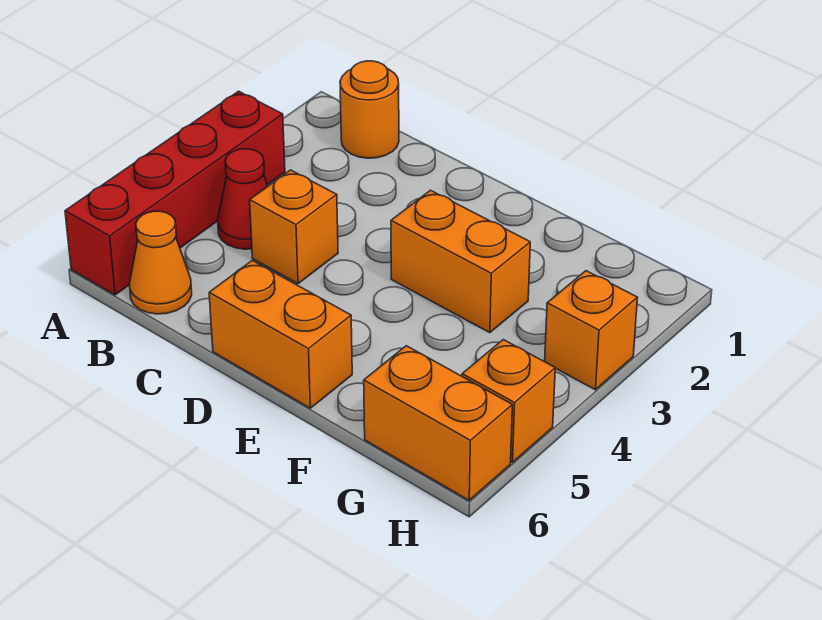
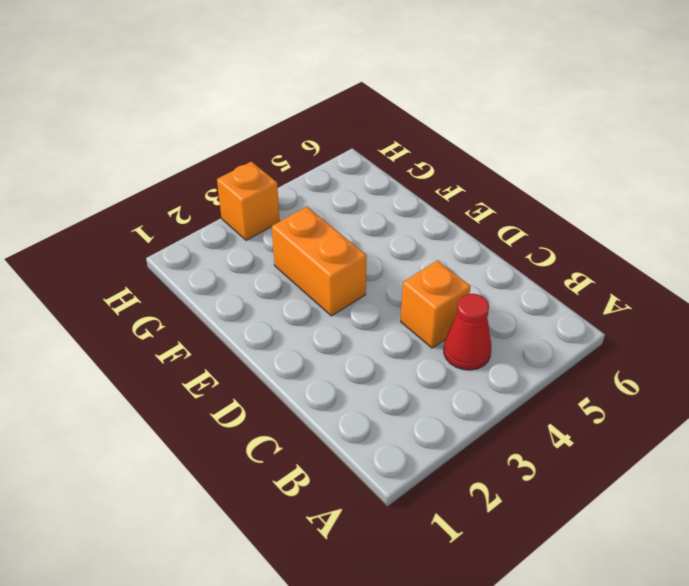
none -> red 1x4 brick [65,91,285,295]
none -> orange 1x1 round brick [340,61,399,158]

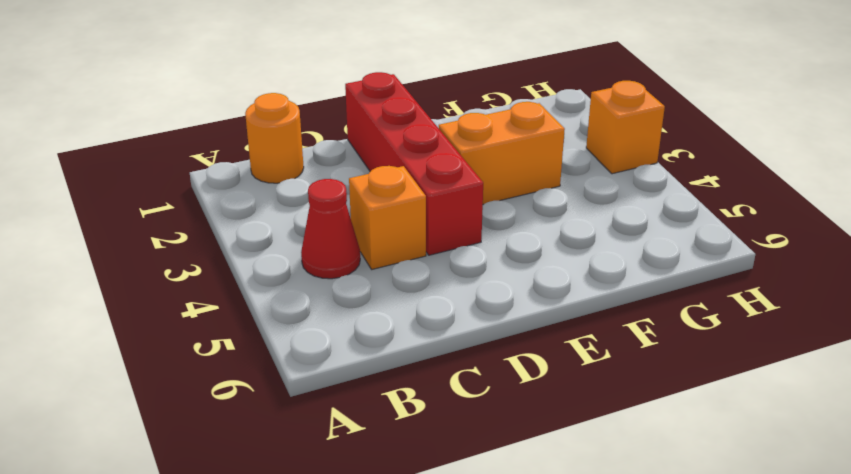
red 1x4 brick [345,72,483,255] -> red 1x4 brick moved to [65,91,285,295]
none -> orange 1x1 cone [130,211,192,314]
none -> orange 1x2 brick [209,260,352,408]

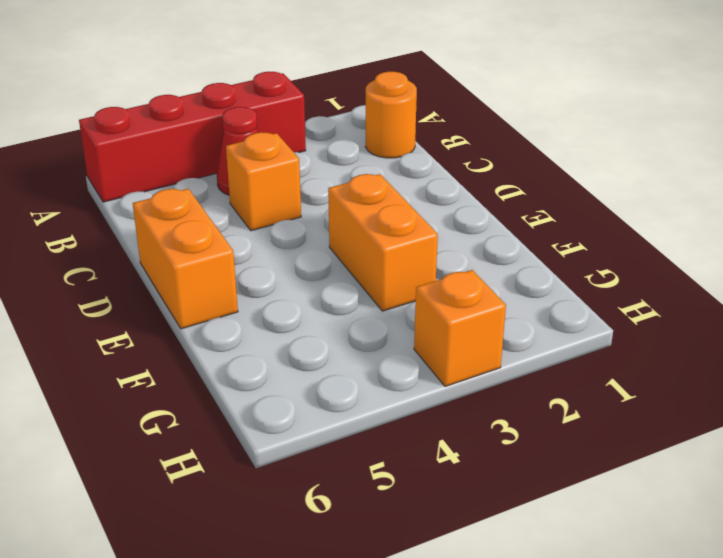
none -> orange 1x1 cone [130,211,192,314]
none -> orange 1x2 brick [364,346,512,500]

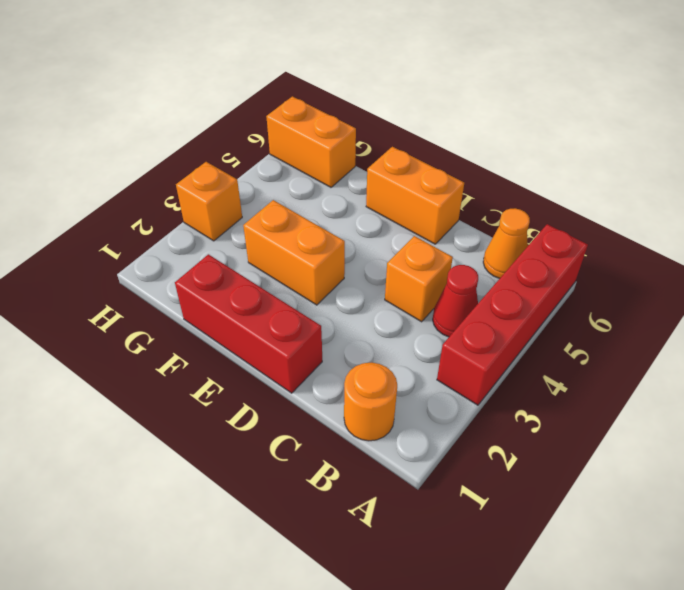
red 1x3 brick [175,254,322,393] -> none
none -> orange 1x1 brick [462,340,555,462]

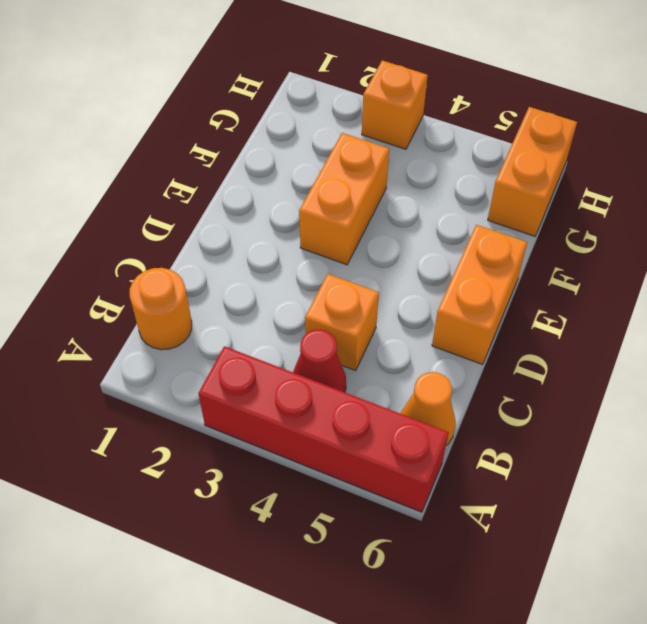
none -> orange 1x1 brick [462,340,555,462]

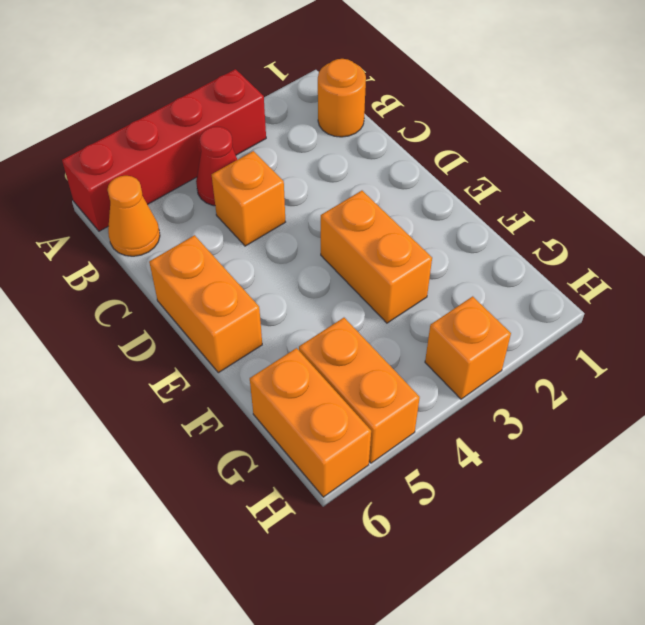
orange 1x2 brick [299,318,420,463] -> orange 1x1 brick [462,340,555,462]

